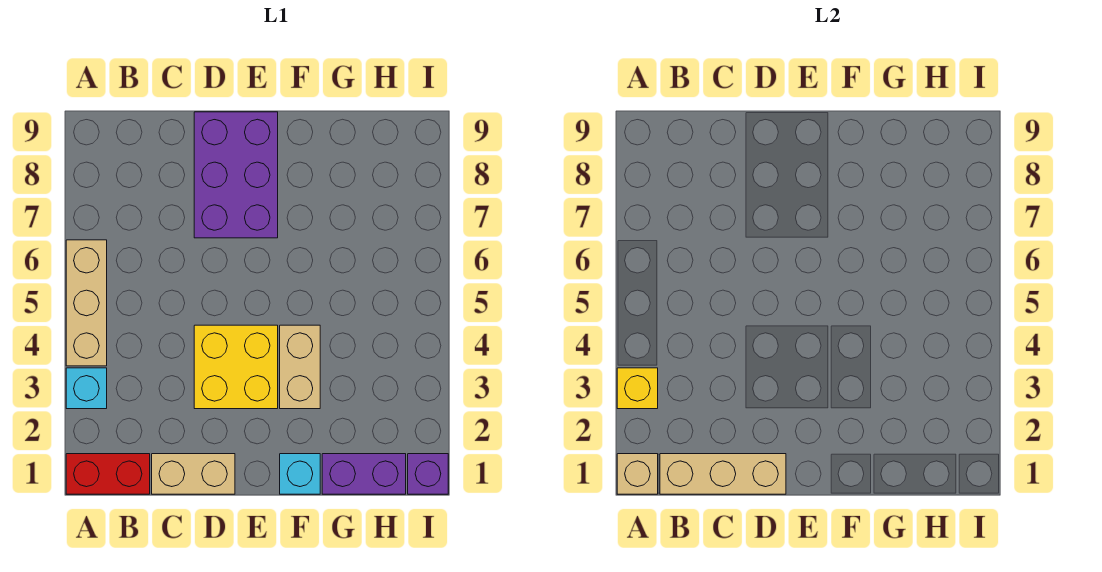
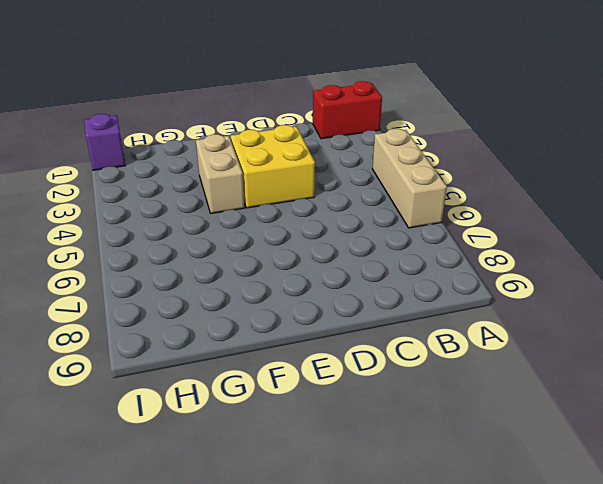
none -> cyan 1x1 brick [66,368,107,409]
none -> tan 1x2 brick [152,454,235,494]
none -> purple 2x3 brick [194,112,278,238]

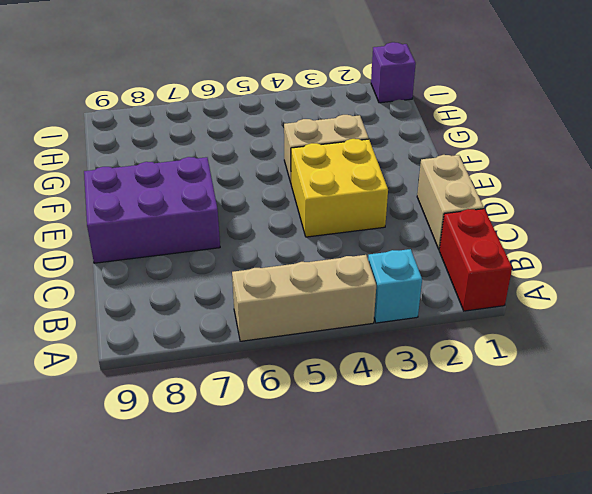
none -> cyan 1x1 brick [280,454,320,494]
none -> purple 1x2 brick [322,454,406,494]
none -> tan 1x1 brick [617,454,658,494]

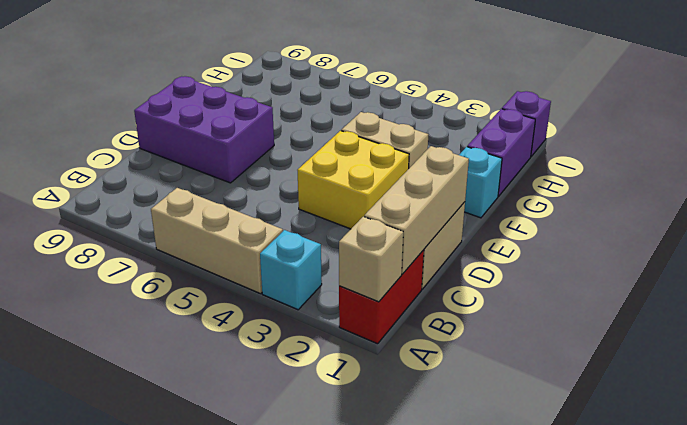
none -> yellow 1x1 brick [617,368,658,409]

